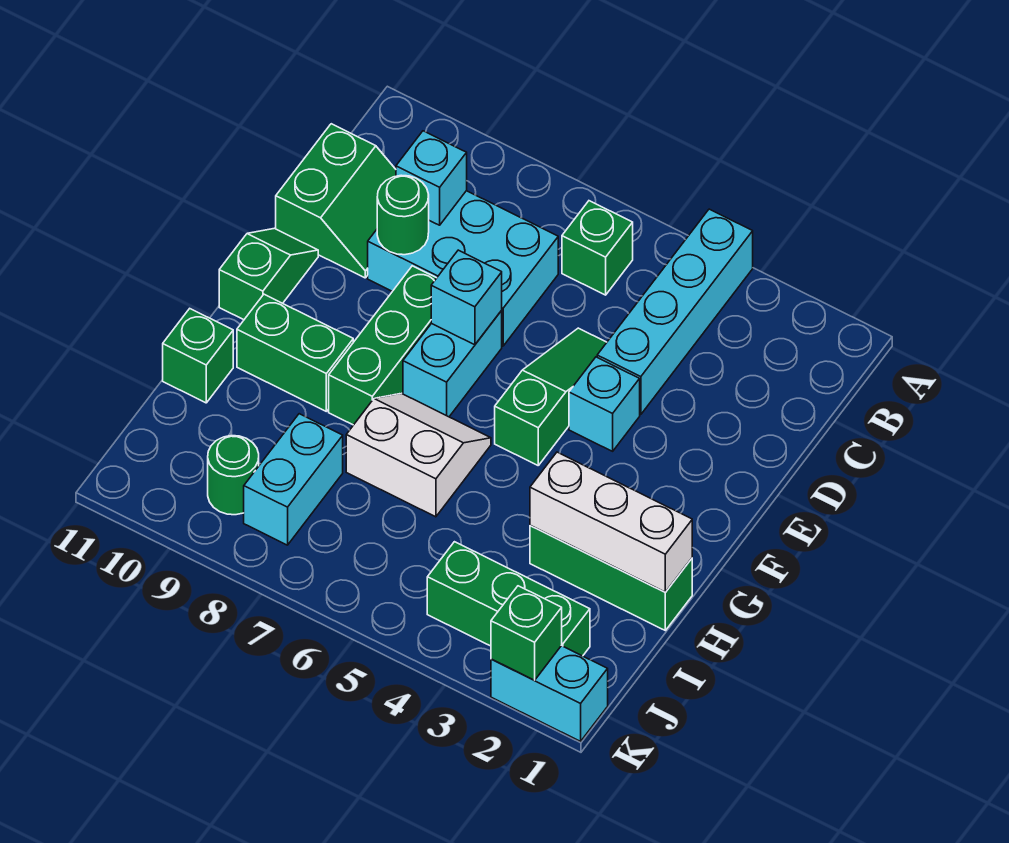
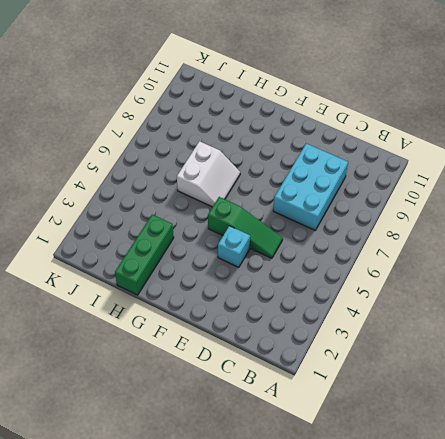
none -> cyan 1x4 brick [597,209,753,415]
none -> green 1x1 brick [562,201,633,295]
none -> green 2x2 slope [276,124,396,278]

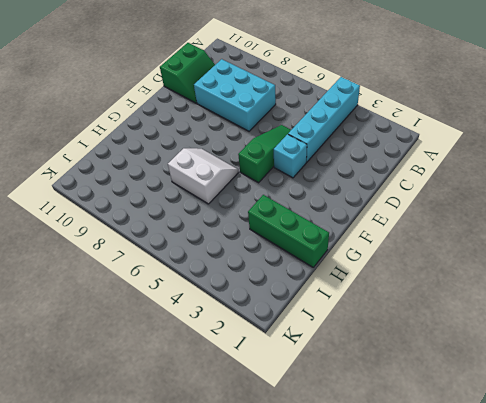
none -> green 1x1 brick [562,201,633,295]
none -> cyan 1x2 brick [403,311,502,417]
none -> green 1x3 brick [329,266,436,425]

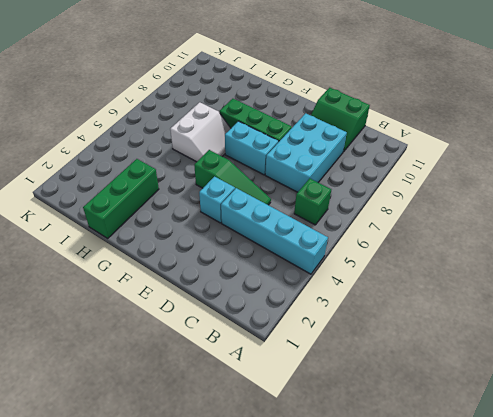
none -> green 1x2 slope [219,228,318,320]
none -> green 1x2 brick [237,294,353,411]
none -> green 1x1 brick [163,309,233,403]

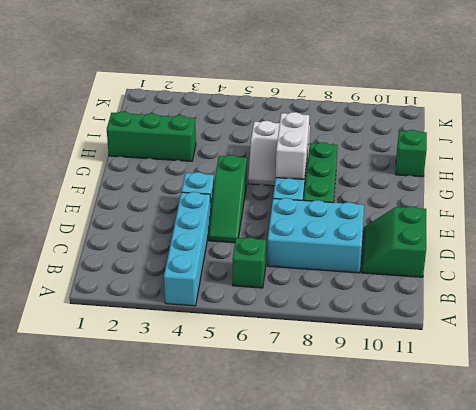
white 1x2 brick [276,112,309,179] -> none
none -> green 1x2 slope [219,228,318,320]
none -> green 1x2 brick [237,294,353,411]
none -> cyan 1x2 brick [244,414,343,545]

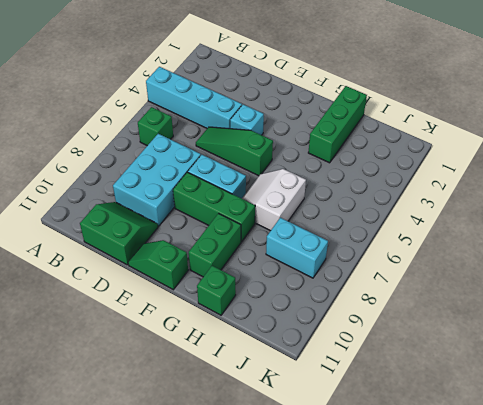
none -> green 1x3 brick [427,542,590,656]
none -> green 1x1 round brick [208,436,259,515]
none -> cyan 1x2 brick [491,646,608,741]

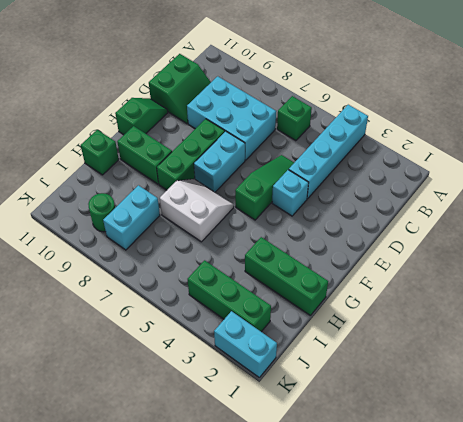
none -> cyan 1x1 brick [396,131,467,225]
none -> green 1x1 round brick [377,175,429,255]
none -> cyan 1x1 brick [431,250,502,345]

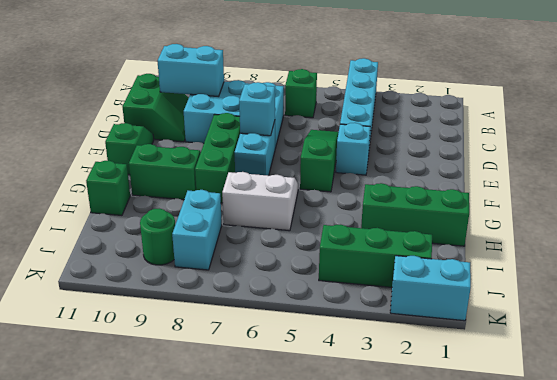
cyan 1x2 brick [157,44,224,96] -> cyan 1x1 brick [396,131,467,225]
none -> green 1x1 round brick [377,175,429,255]
none -> white 1x3 brick [530,452,692,592]
none -> green 1x1 brick [491,586,562,680]

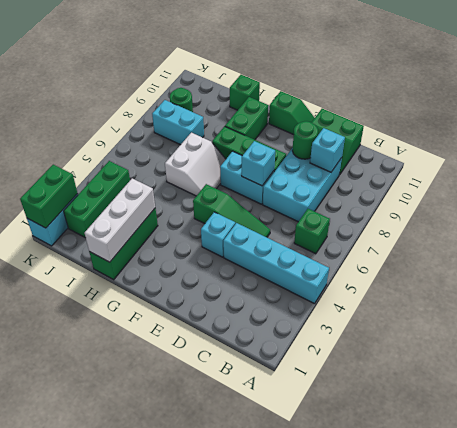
green 1x2 brick [20,165,78,228] -> green 1x1 brick [491,586,562,680]

